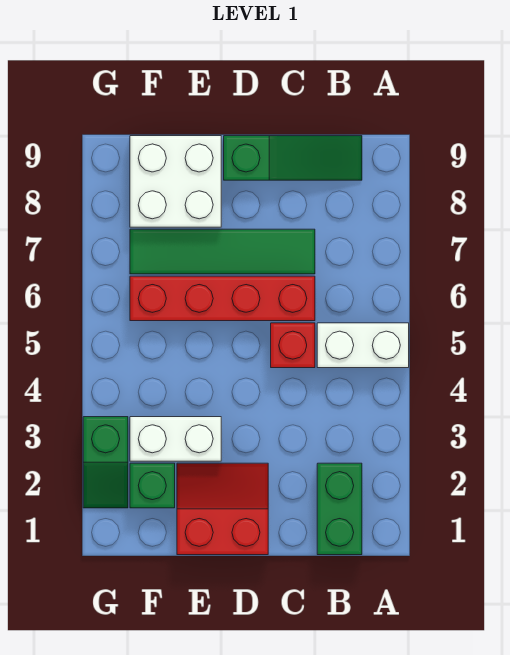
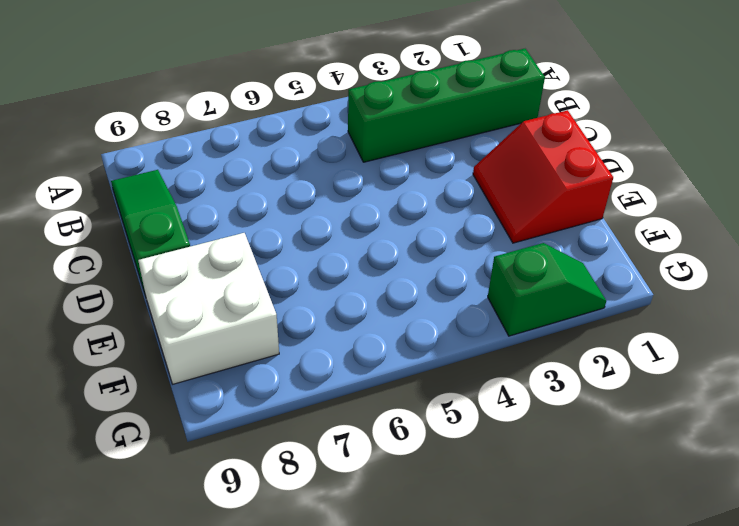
green 1x4 brick [348,49,545,162] -> green 1x2 brick [317,463,362,555]
none -> white 1x2 brick [317,323,409,368]
none -> red 1x1 brick [271,323,315,368]

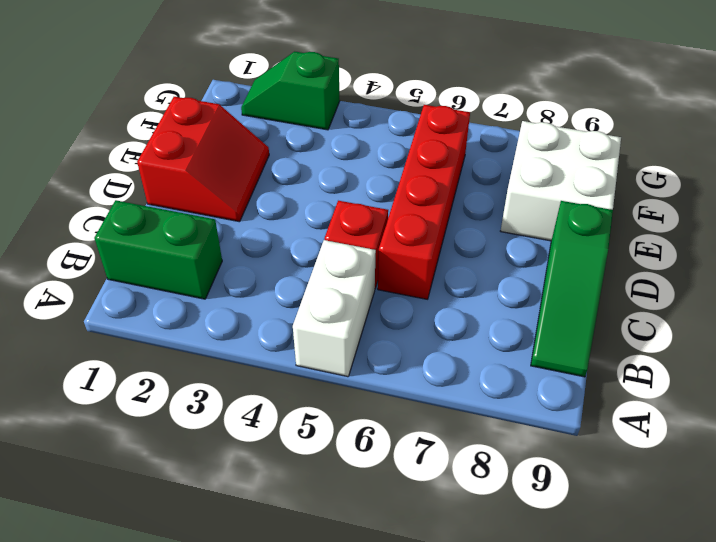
none -> green 1x4 tile [130,229,315,274]
none -> white 1x2 brick [130,417,221,461]

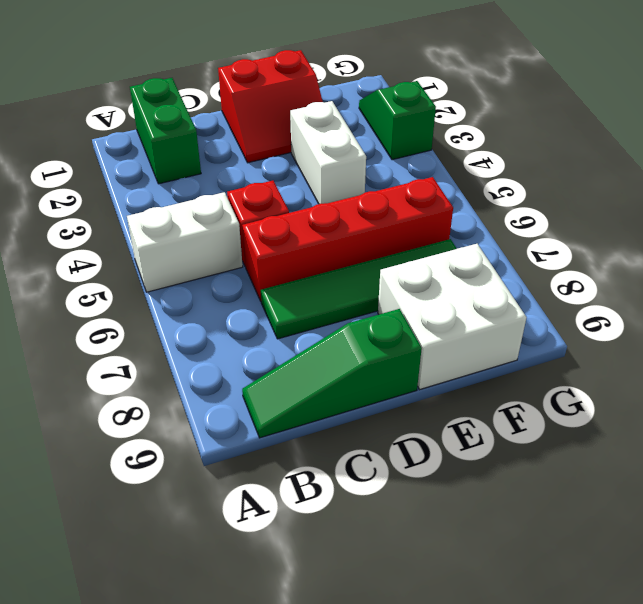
white 1x2 brick [290,101,366,204] -> white 1x2 brick turned to [130,417,221,461]
none -> green 1x1 brick [130,463,175,508]

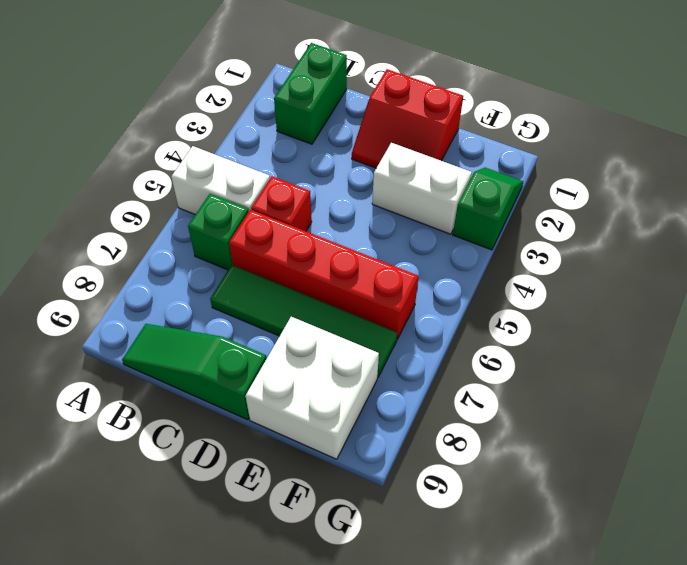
green 1x1 brick [188,194,249,270] -> green 1x1 brick moved to [130,463,175,508]

